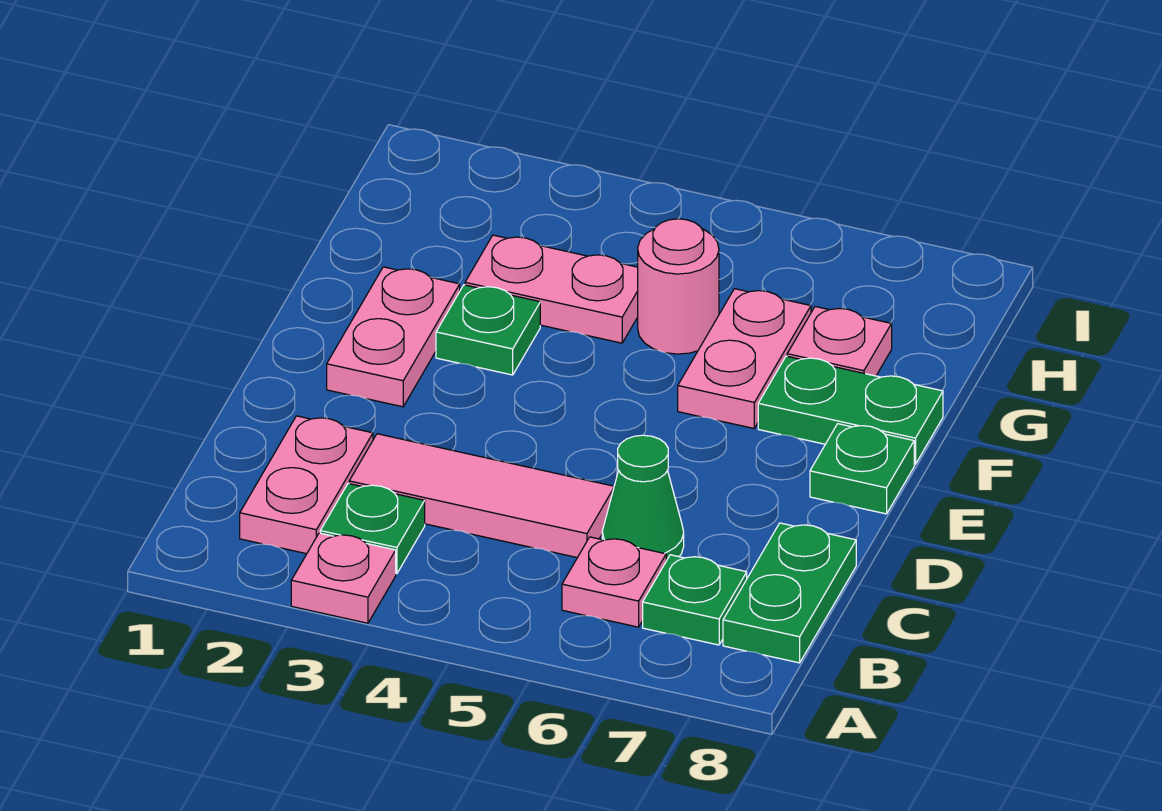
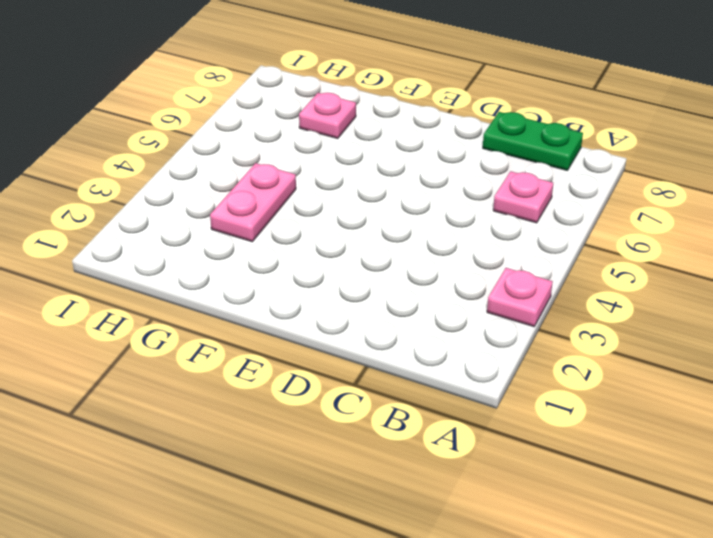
none -> pink 1x2 plate [240,416,373,554]
none -> green 1x1 plate [320,483,425,574]
none -> green 1x1 plate [643,555,747,645]

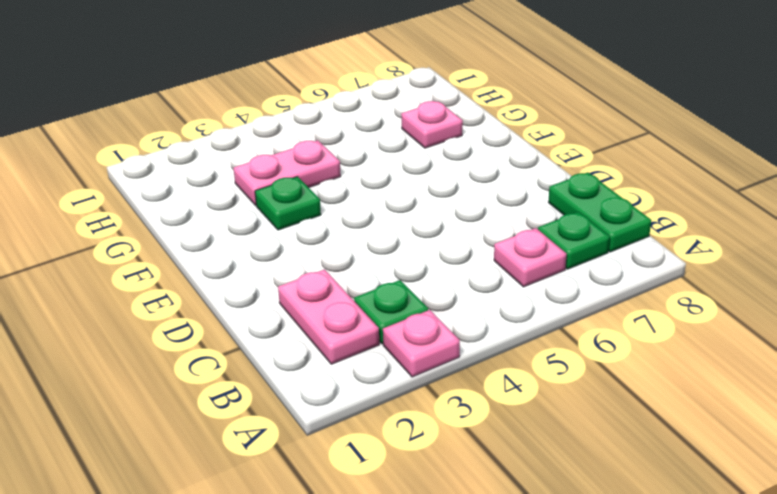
none -> pink 1x3 tile [349,434,614,558]
none -> green 1x1 cone [602,435,684,561]
none -> pink 1x2 plate [327,267,460,407]

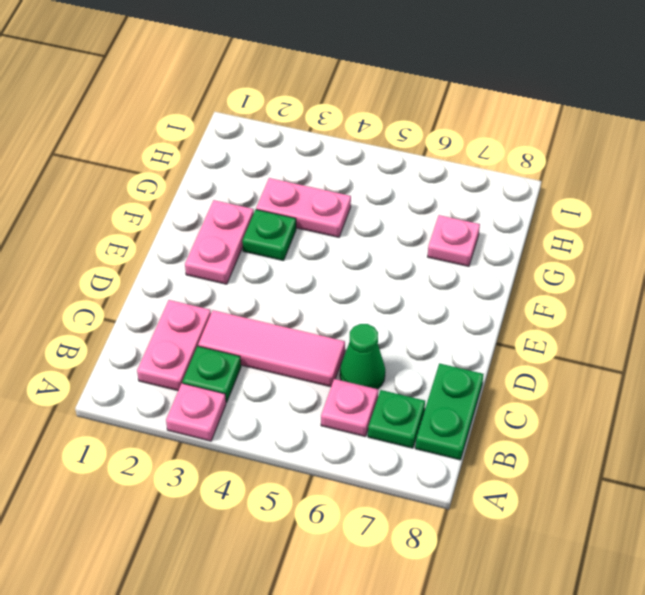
none -> green 1x1 plate [810,424,914,514]
none -> pink 1x2 plate [678,289,811,428]
none -> green 1x2 plate [758,356,943,464]

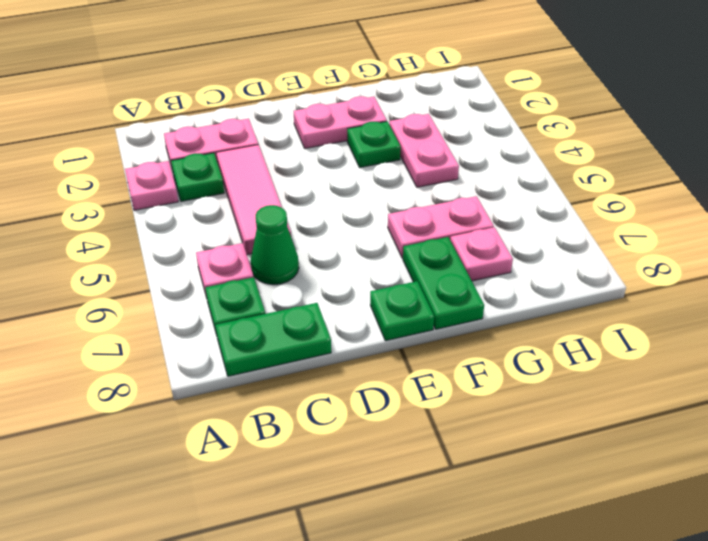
none -> pink 1x1 round brick [638,219,719,354]

